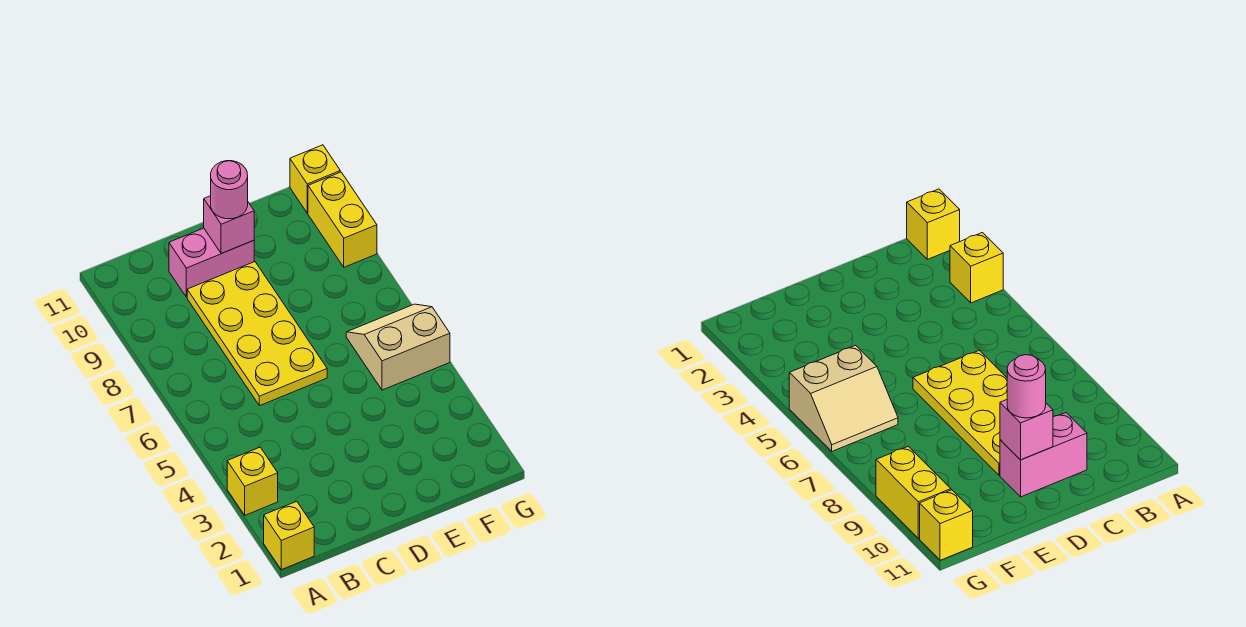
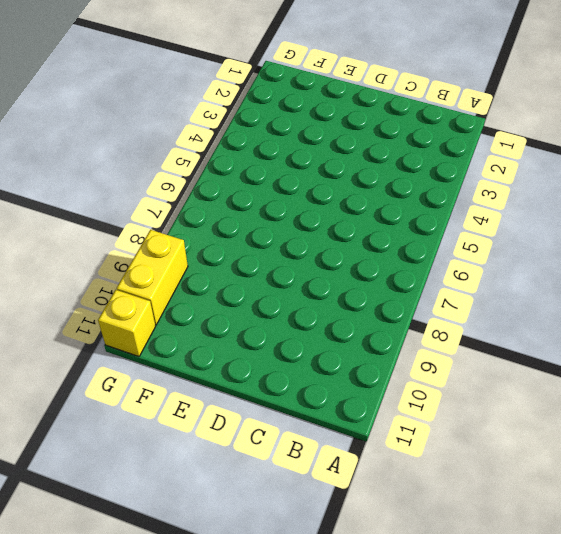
none -> yellow 1x1 brick [264,501,314,570]
none -> yellow 1x1 brick [227,447,278,515]

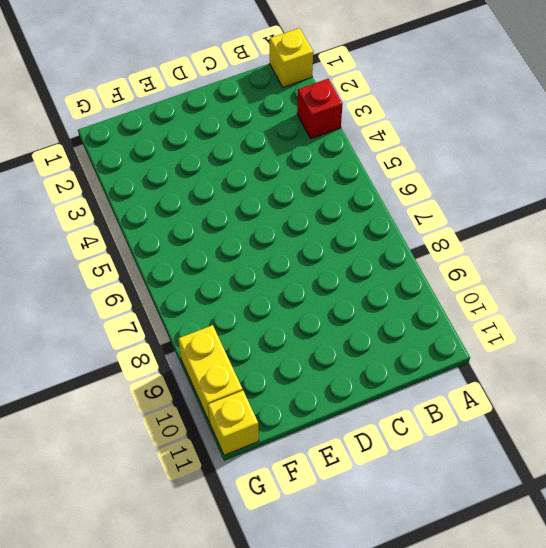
red 1x1 brick [297,79,343,139] -> yellow 1x1 brick [227,447,278,515]
none -> yellow 2x4 plate [187,262,327,406]
none -> pink 1x2 brick [169,228,254,297]

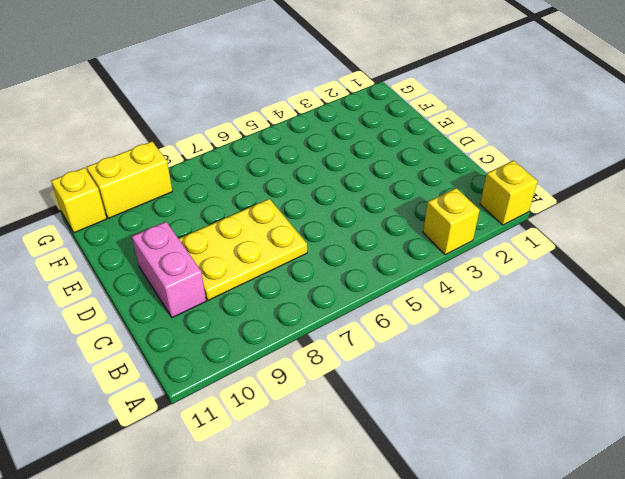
yellow 2x3 plate [179,199,307,300] -> yellow 2x4 plate [187,262,327,406]
none -> tan 2x2 slope [346,304,450,390]
none -> pink 1x1 brick [204,196,254,254]

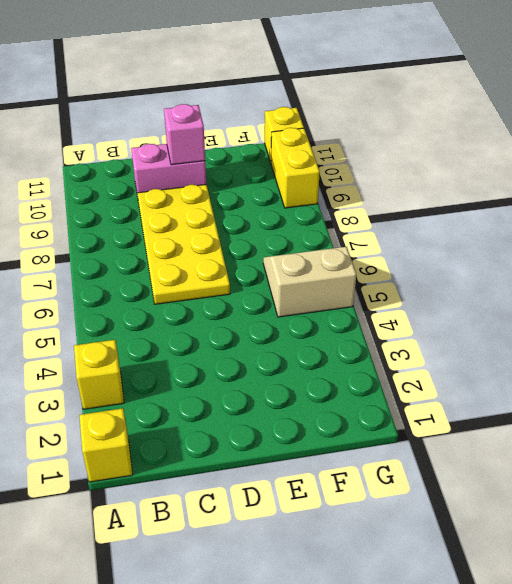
none -> pink 1x1 round brick [211,161,248,219]

